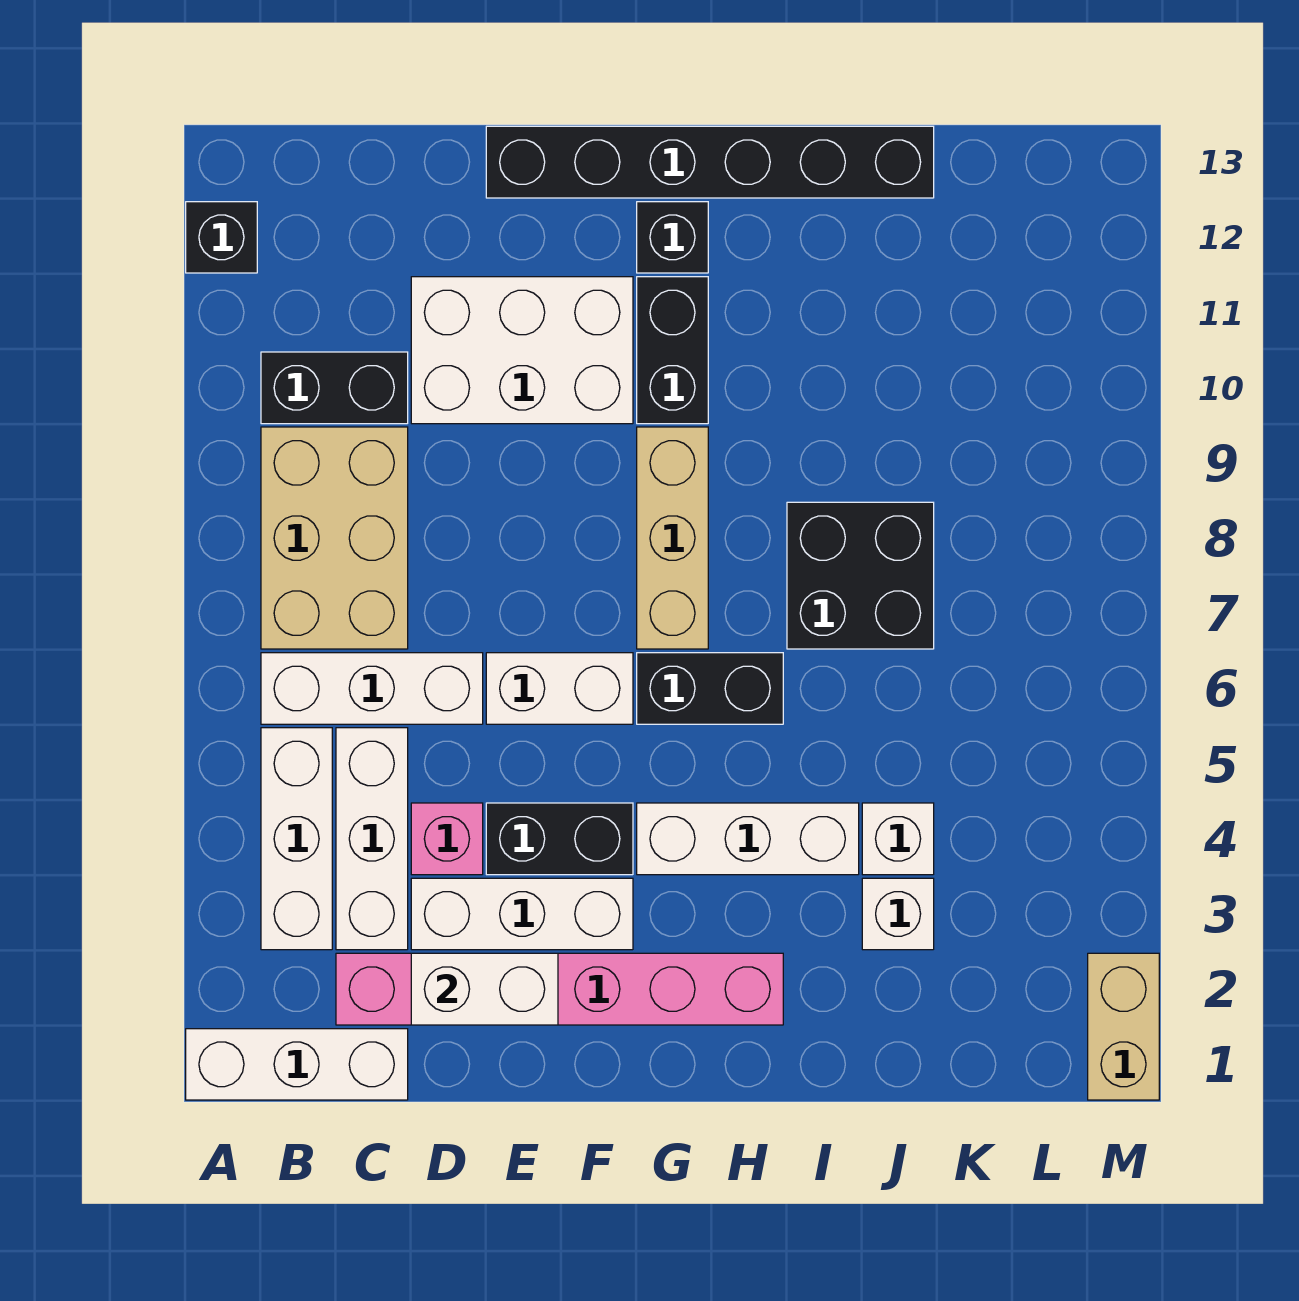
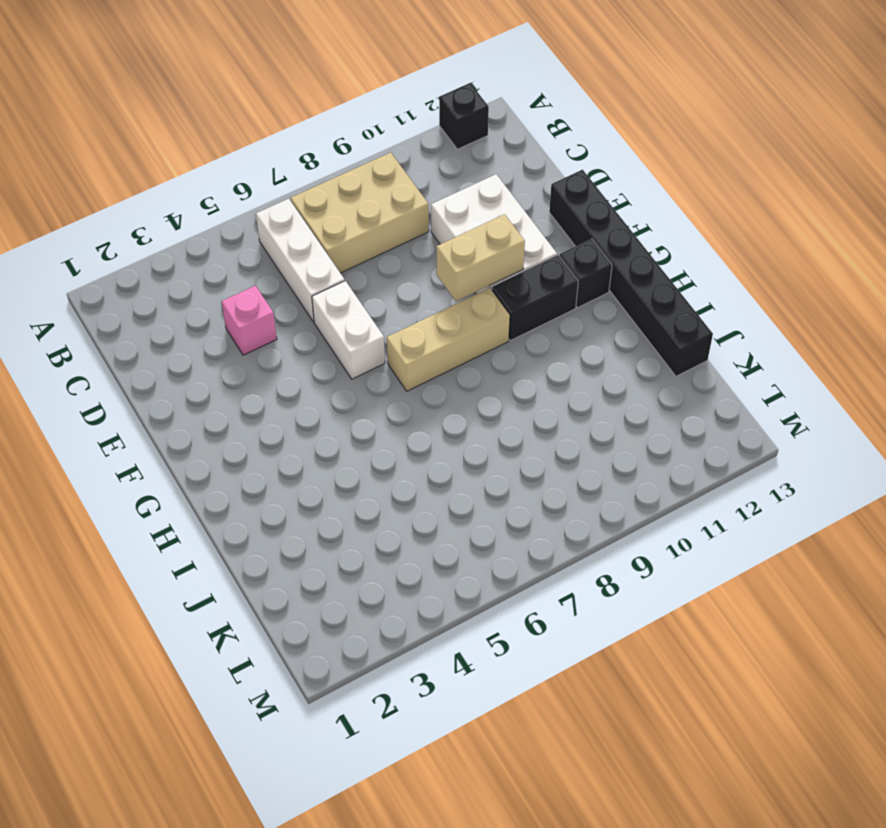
tan 1x2 brick [436,214,525,301] -> tan 1x2 brick moved to [1088,953,1159,1100]
none -> white 1x3 brick [186,1029,408,1100]
none -> white 1x3 brick [261,728,332,950]
none -> black 1x2 brick [261,352,408,424]

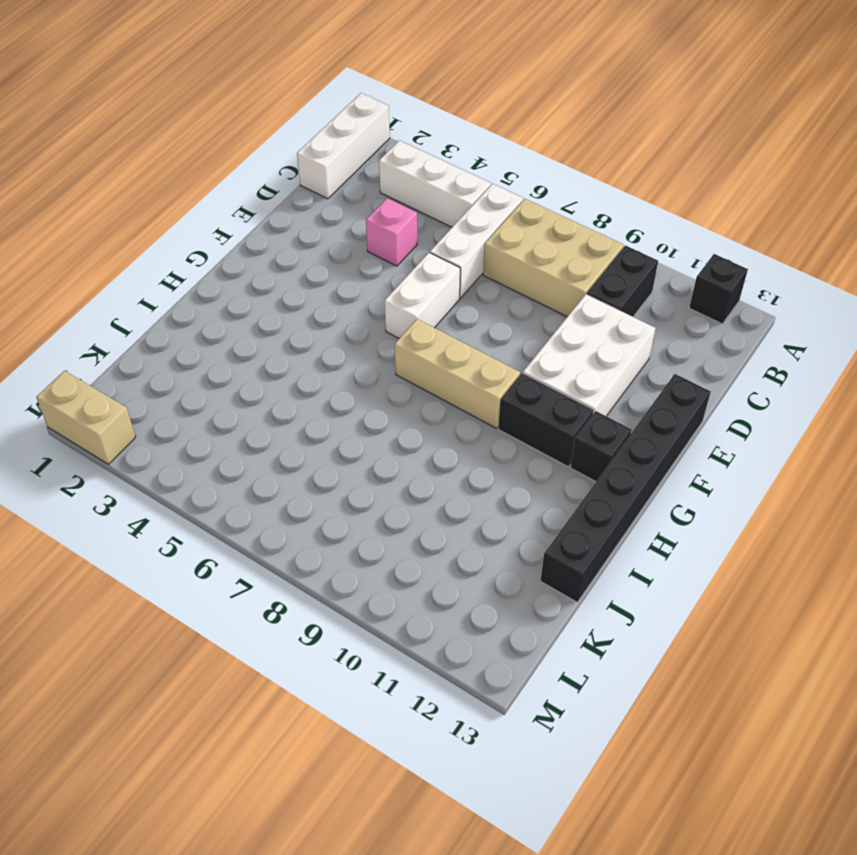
none -> pink 1x6 brick [336,953,783,1025]
none -> white 1x3 brick [336,728,408,950]
none -> white 1x3 brick [411,878,633,950]

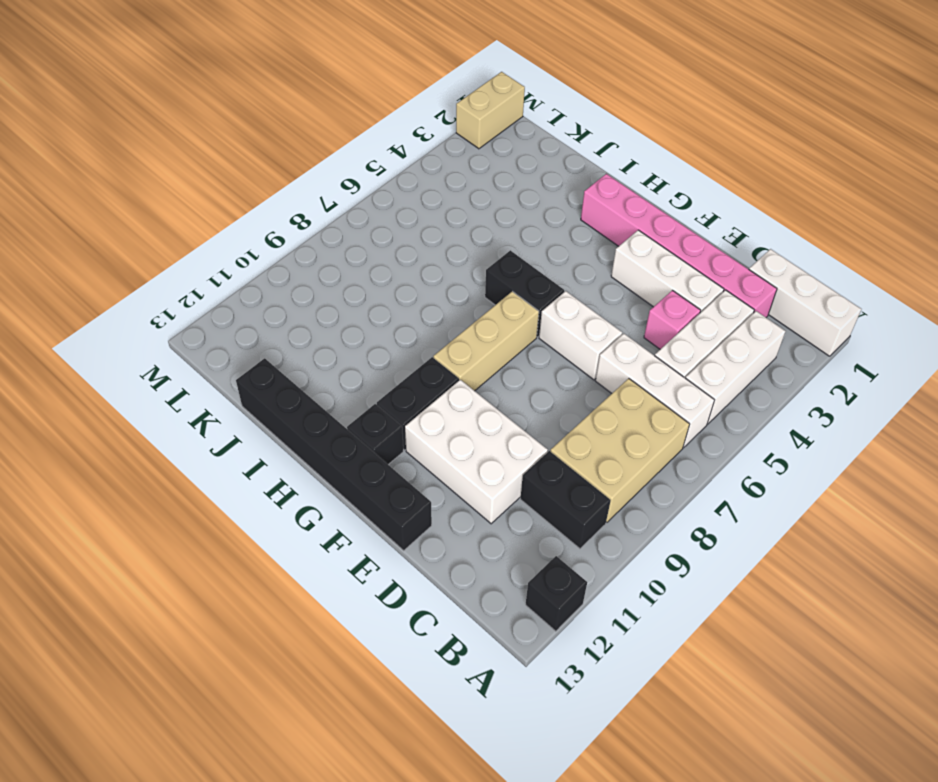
none -> black 1x2 brick [486,803,633,875]
none -> white 1x3 brick [637,803,859,875]
none -> black 2x2 brick [787,502,934,649]

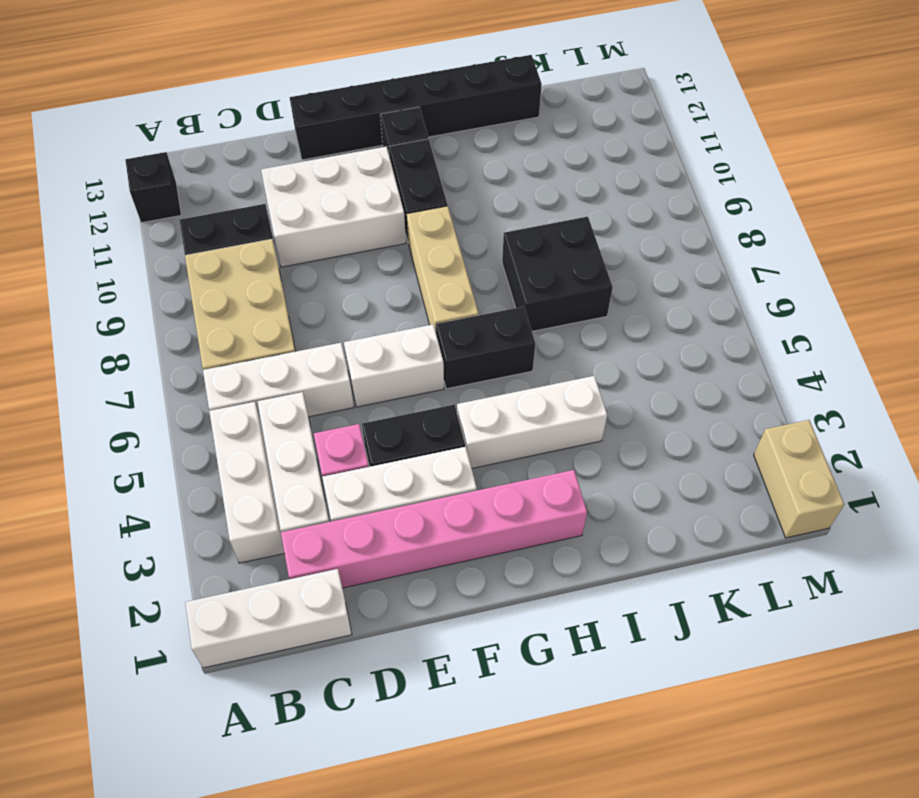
none -> white 1x1 brick [862,878,934,950]
none -> white 1x1 brick [862,803,934,875]
none -> white 1x2 brick [411,953,558,1025]

